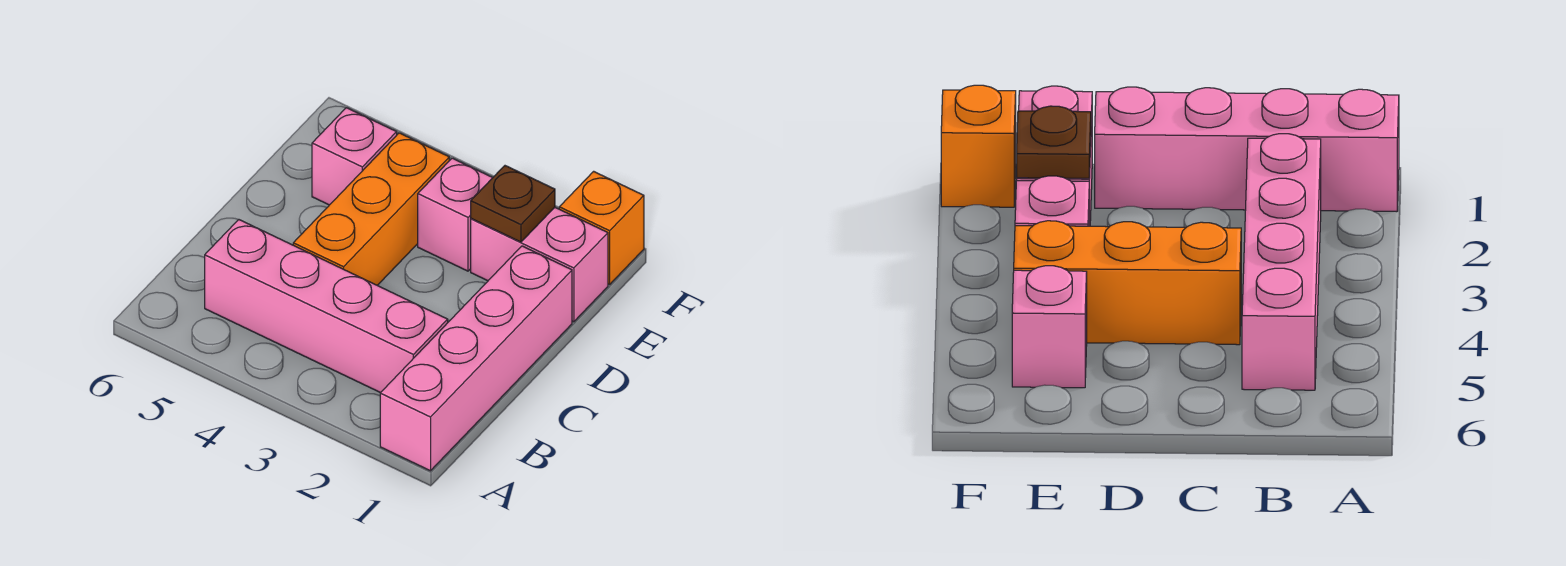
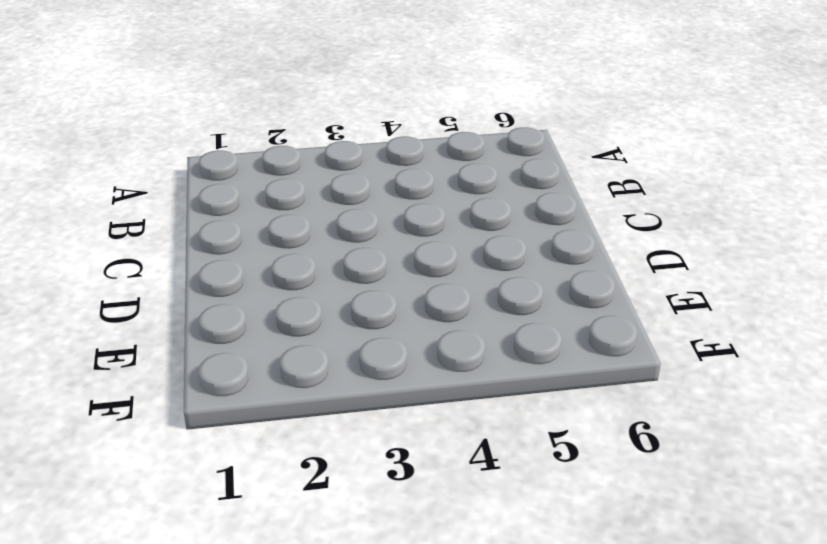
none -> pink 1x4 brick [380,246,572,471]
none -> pink 1x4 brick [205,220,448,393]

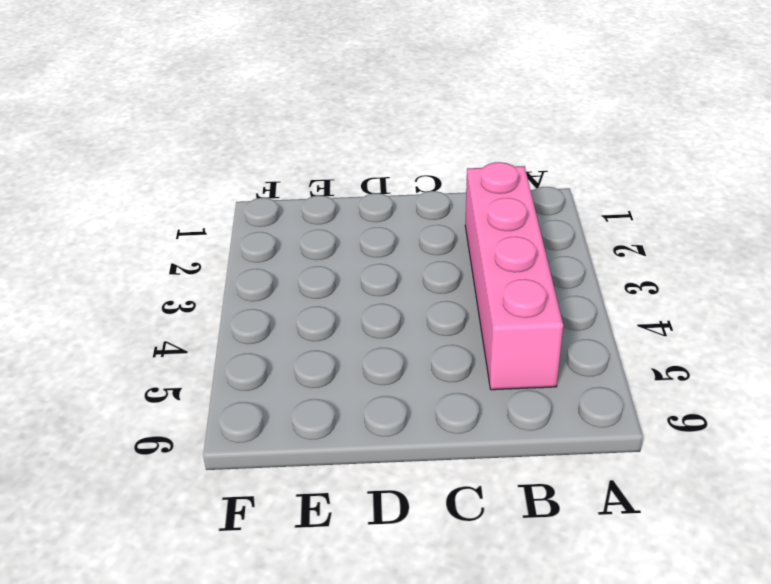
none -> pink 1x4 brick [380,246,572,471]
none -> orange 1x3 brick [293,133,449,285]

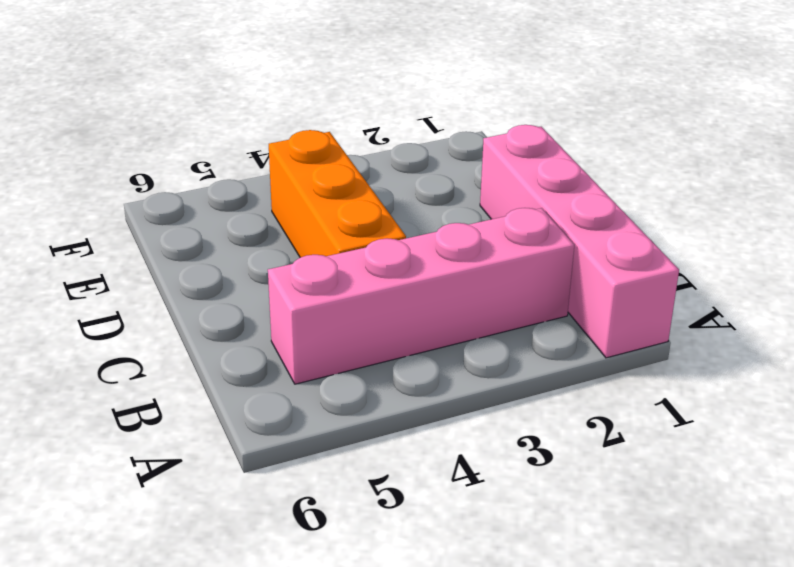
none -> pink 1x2 brick [471,207,608,322]
none -> pink 1x1 brick [418,158,493,271]

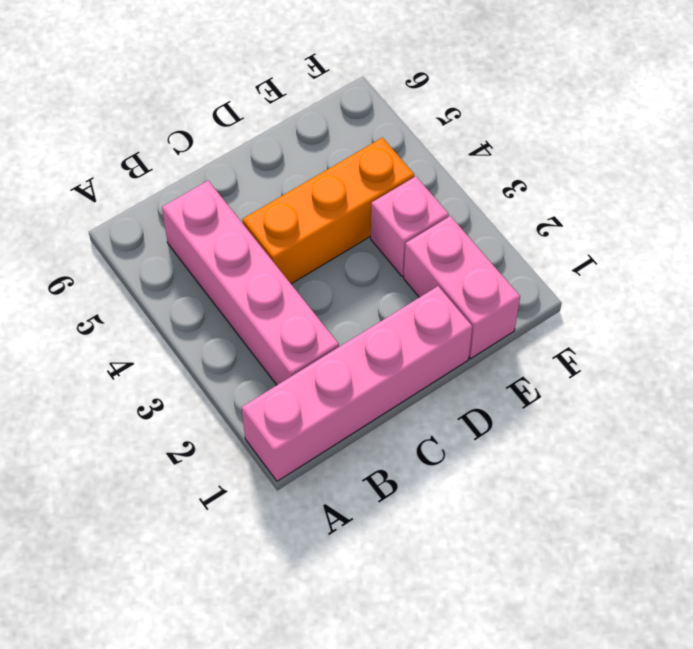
none -> pink 1x1 brick [312,108,397,205]
none -> orange 1x1 brick [559,171,644,284]

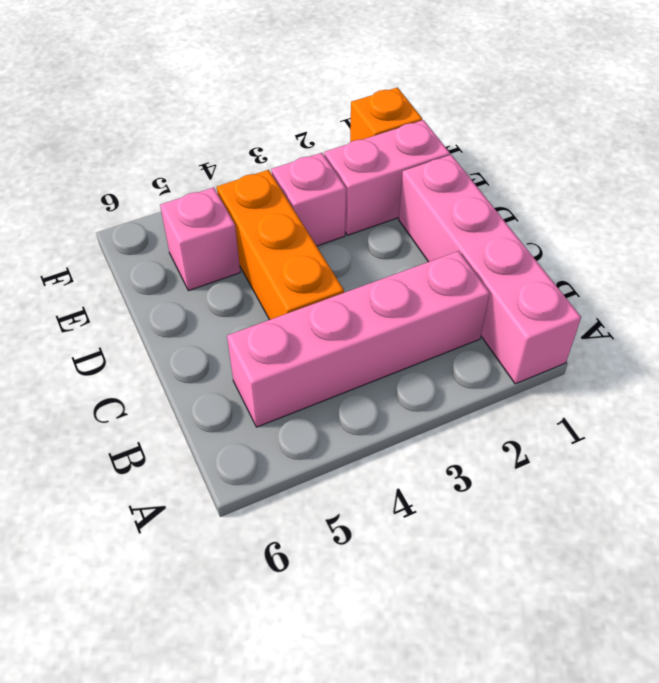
none -> brown 1x1 plate [471,166,555,242]

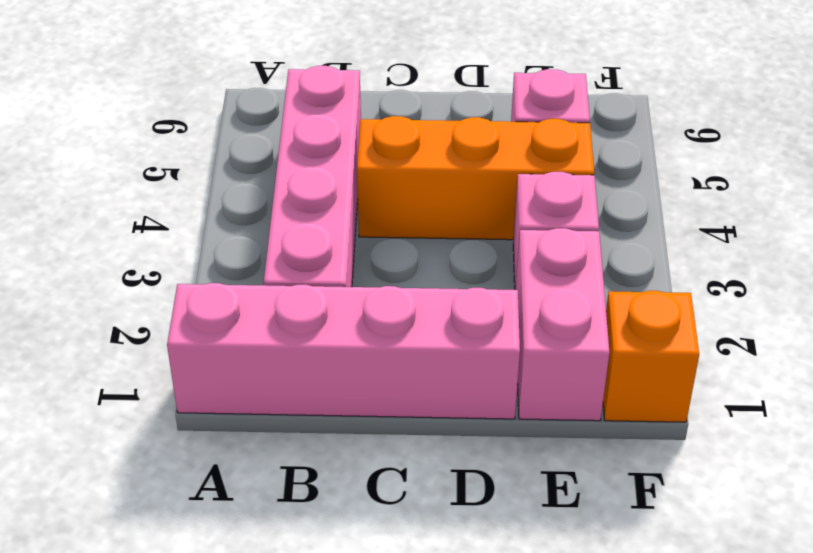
none -> brown 1x1 plate [471,166,555,242]

